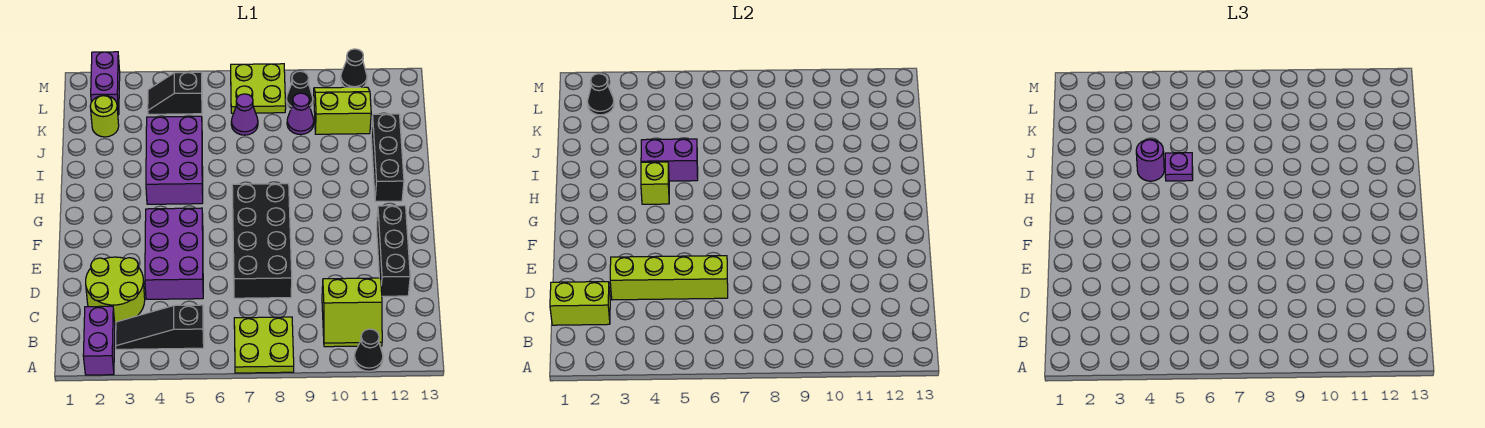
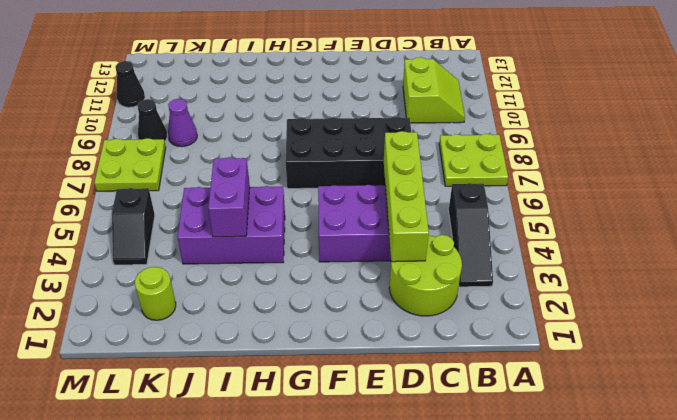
none -> purple 1x2 brick [83,306,115,375]
none -> black 1x1 cone [354,329,383,371]
none -> black 1x3 brick [377,206,410,296]

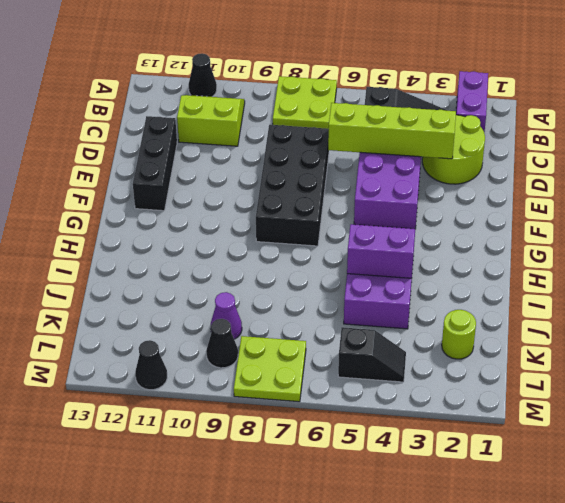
none -> black 1x3 brick [371,114,404,201]
none -> purple 1x1 cone [231,94,258,135]
none -> lime 2x2 slope [314,87,371,134]

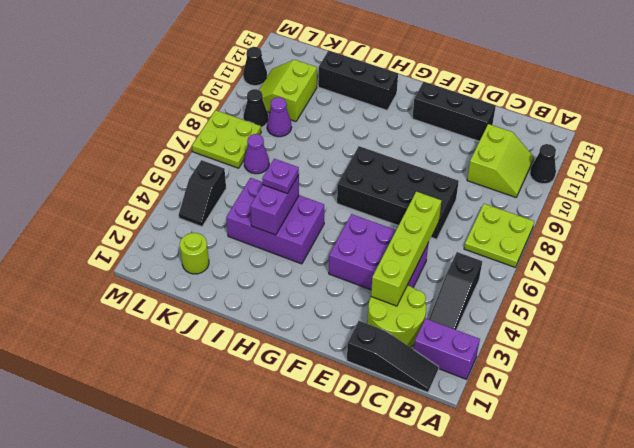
black 1x3 slope [347,321,439,392] -> none
none -> purple 1x2 brick [91,52,120,115]
none -> lime 1x2 brick [550,282,610,325]
none -> lime 1x1 brick [641,162,669,204]

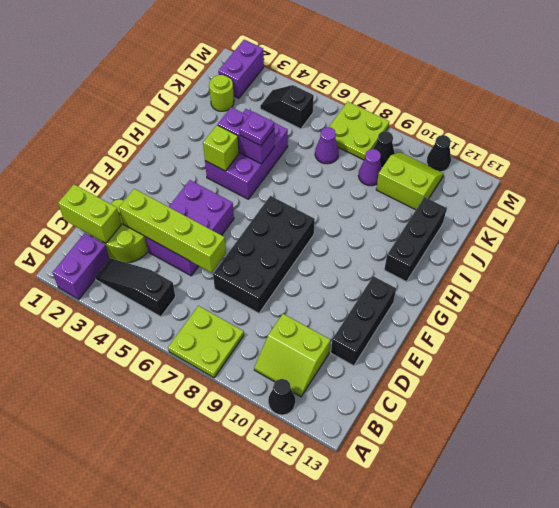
none -> black 1x1 cone [587,74,614,115]
none -> purple 1x1 round brick [1136,139,1164,181]

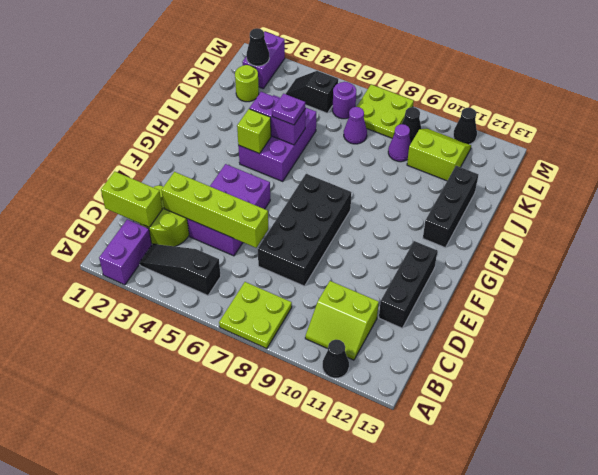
purple 1x1 round brick [333,82,356,119] -> purple 1x1 round brick moved to [1136,139,1164,181]

